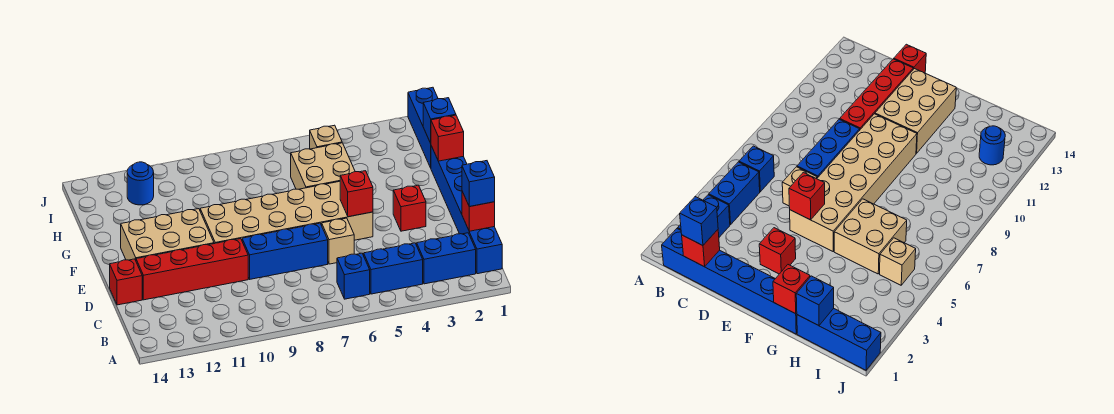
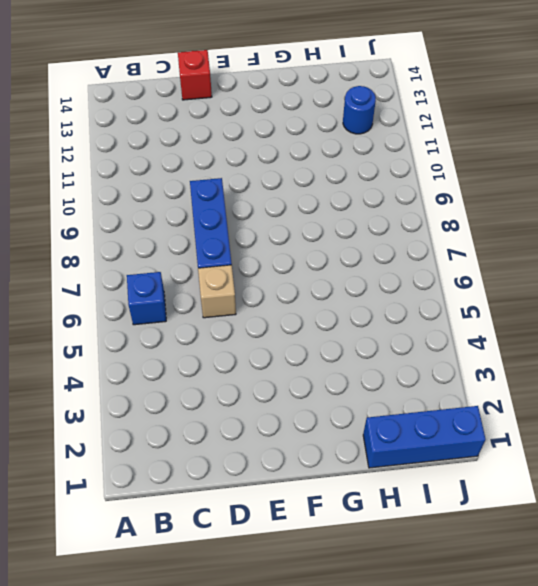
none -> blue 1x6 brick [431,146,502,274]
none -> blue 1x2 brick [417,233,476,284]
none -> blue 1x2 brick [364,243,423,294]

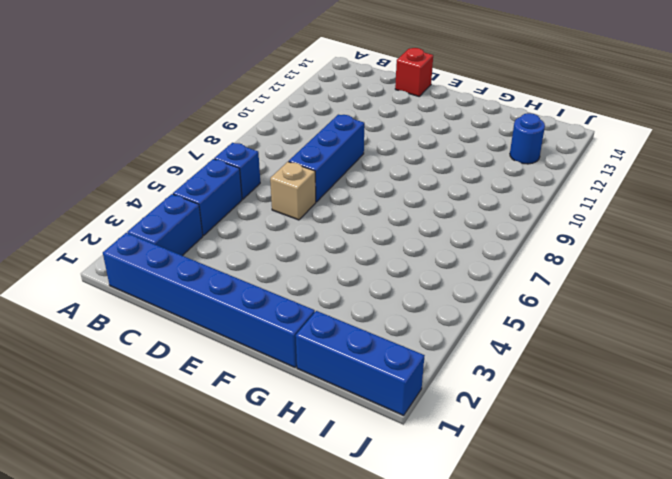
none -> red 1x4 brick [136,239,248,300]
none -> red 1x1 brick [393,185,426,231]
none -> tan 2x6 brick [200,181,373,244]

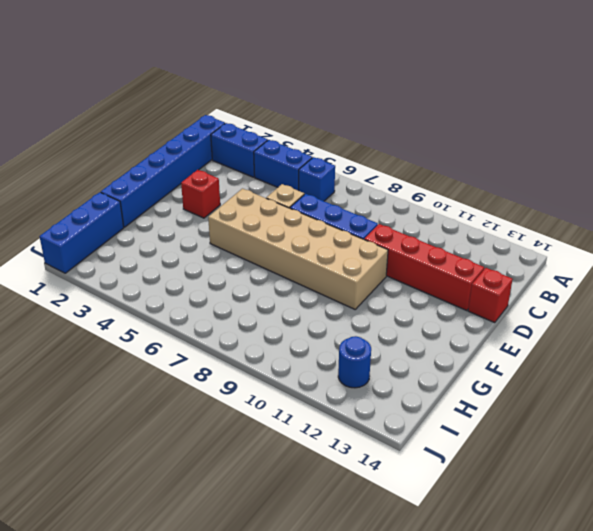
none -> tan 2x3 brick [121,209,214,260]
none -> tan 2x2 brick [291,143,355,189]
none -> tan 1x1 brick [310,125,342,149]

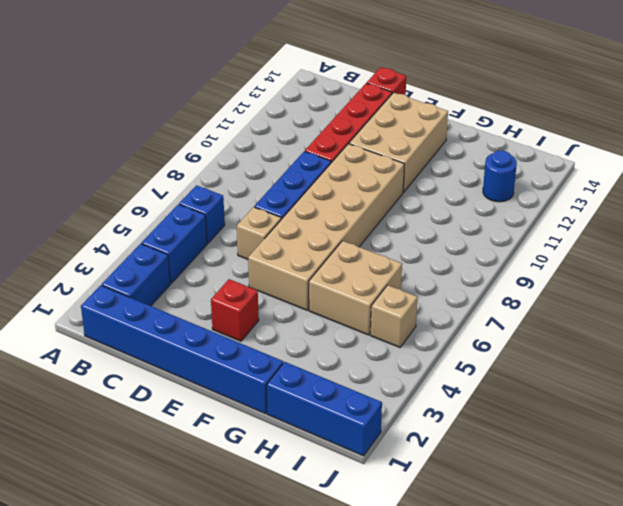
none -> red 1x1 brick [462,191,495,231]
none -> red 1x1 brick [340,171,373,217]
none -> red 1x1 brick [431,115,464,161]

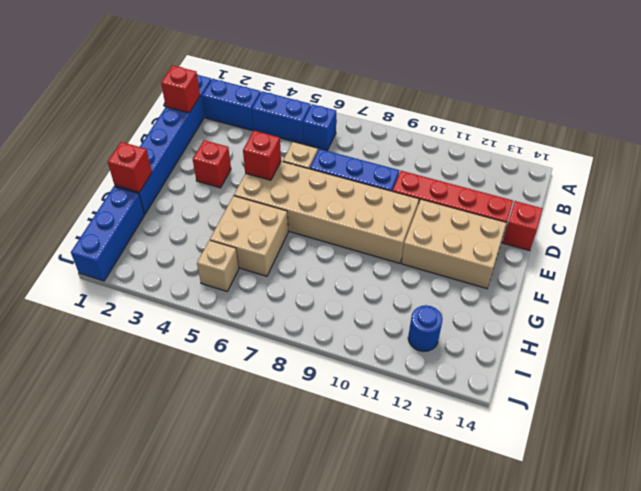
none -> blue 1x1 brick [423,98,456,143]
none -> blue 1x1 brick [462,161,495,207]

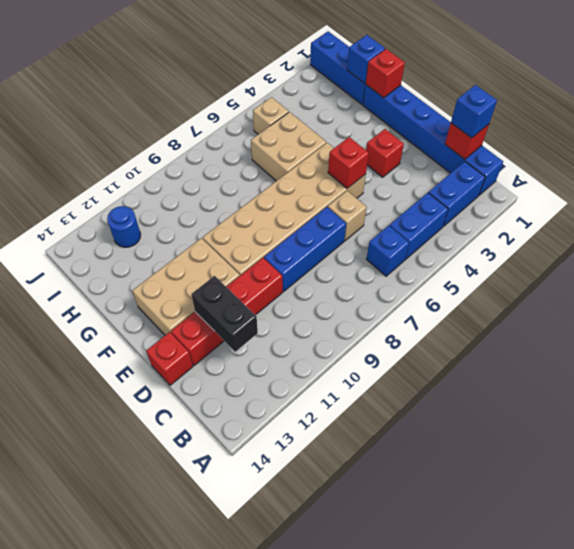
black 1x2 brick [191,276,258,352] -> none

